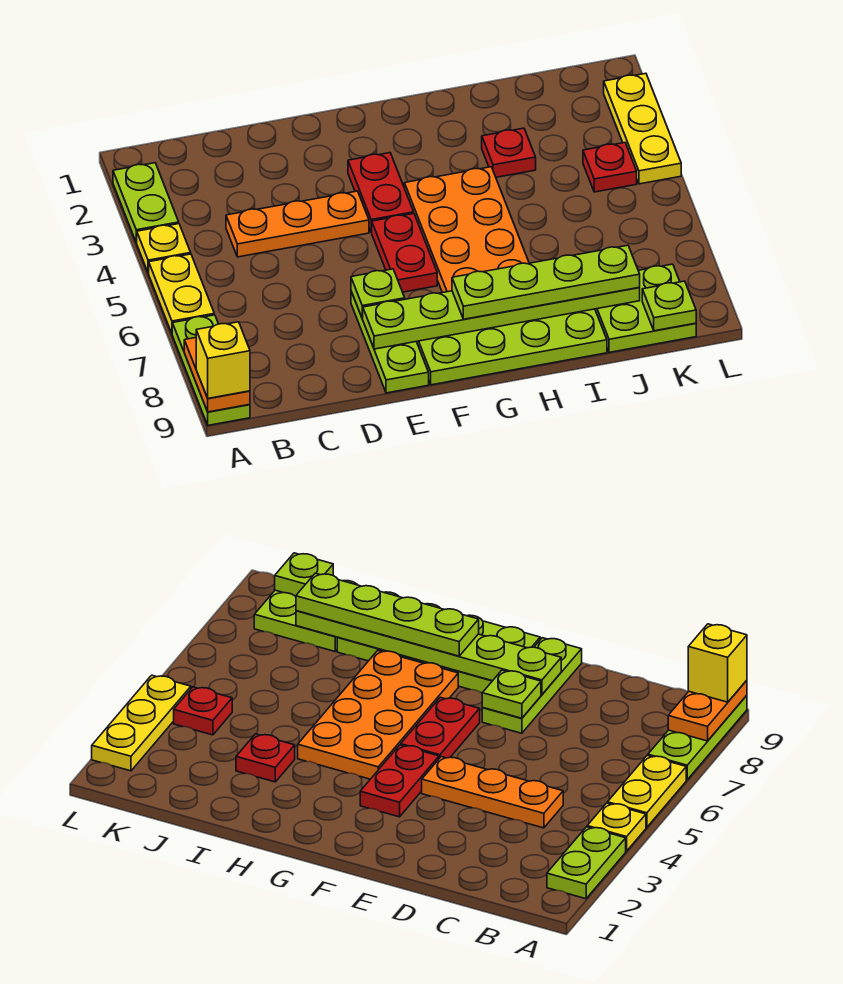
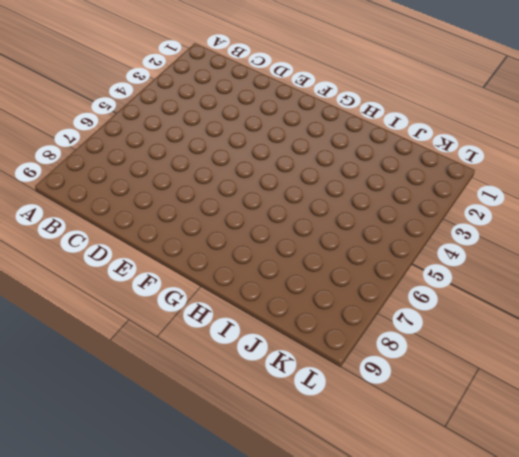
none -> lime 1x2 plate [113,163,179,243]
none -> yellow 1x1 plate [137,224,191,273]
none -> yellow 1x2 plate [149,254,214,333]

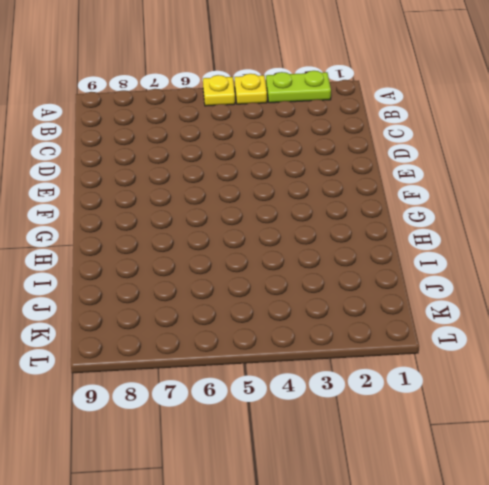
yellow 1x1 plate [203,75,235,106] -> yellow 1x2 plate [149,254,214,333]
none -> lime 1x3 plate [172,315,250,425]
none -> orange 1x3 plate [226,191,369,257]
none -> lime 1x3 plate [351,292,429,393]

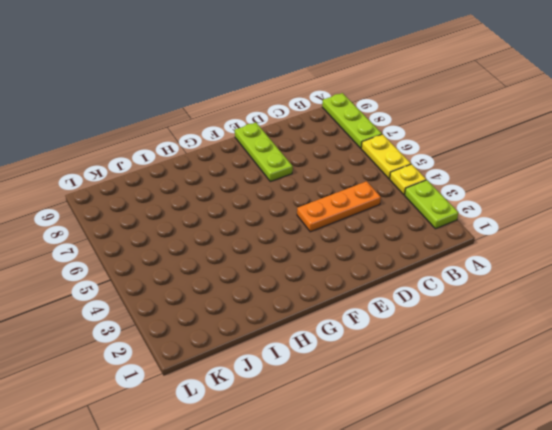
none -> red 1x2 plate [348,153,414,232]
none -> red 1x2 plate [371,214,437,292]
none -> lime 2x4 plate [417,309,607,385]

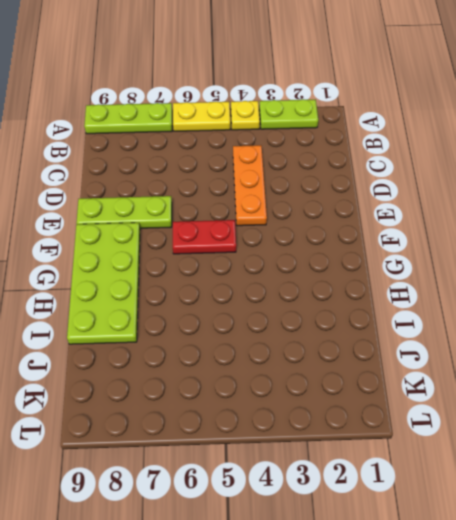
none -> red 1x2 plate [348,153,414,232]
none -> orange 2x4 plate [404,167,529,293]
none -> red 1x1 plate [482,128,536,177]

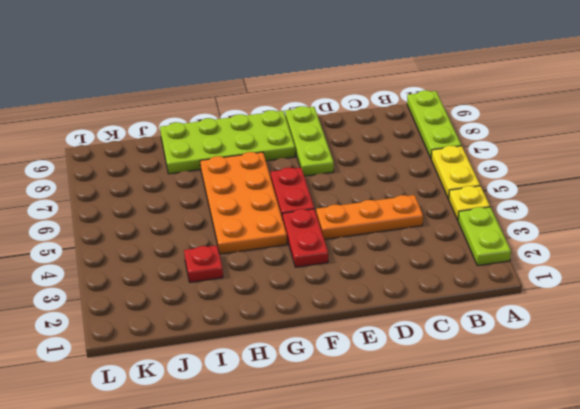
none -> lime 2x2 plate [595,264,696,352]
none -> red 1x1 plate [583,143,637,192]
none -> yellow 1x3 plate [604,73,681,184]

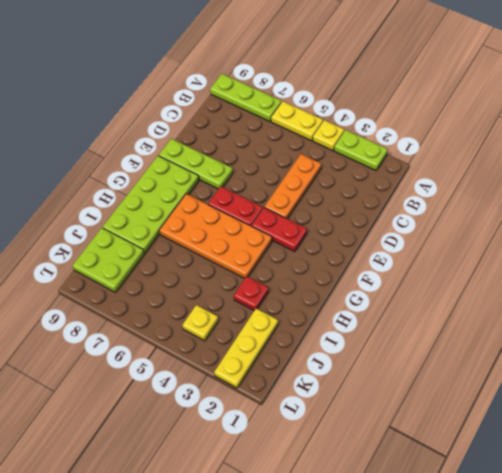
yellow 1x3 plate [214,309,278,388] -> yellow 1x3 plate turned to [604,73,681,184]
yellow 1x1 plate [183,305,218,341] -> red 1x1 plate [583,143,637,192]
none -> orange 1x2 plate [184,338,250,412]
none -> lime 1x1 plate [351,269,405,318]
none -> lime 1x6 plate [362,287,640,349]

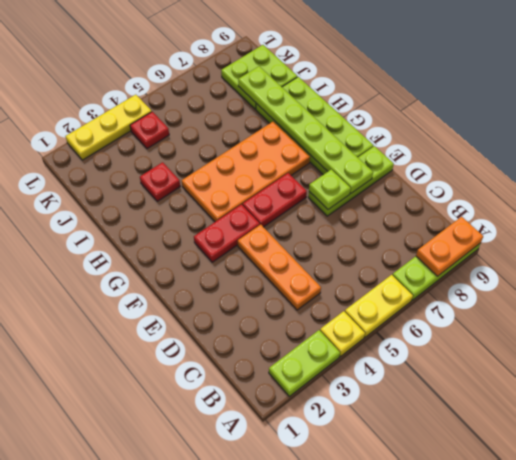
none -> lime 1x1 plate [642,281,696,331]
none -> yellow 1x1 brick [196,322,250,398]
none -> lime 1x4 plate [452,245,640,319]

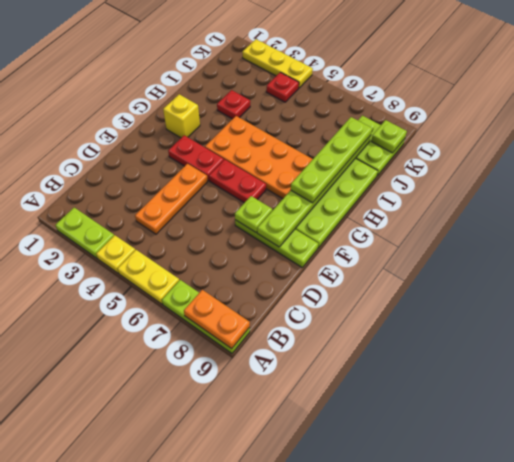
yellow 1x1 brick [163,94,200,138] -> yellow 1x1 brick moved to [196,322,250,398]

